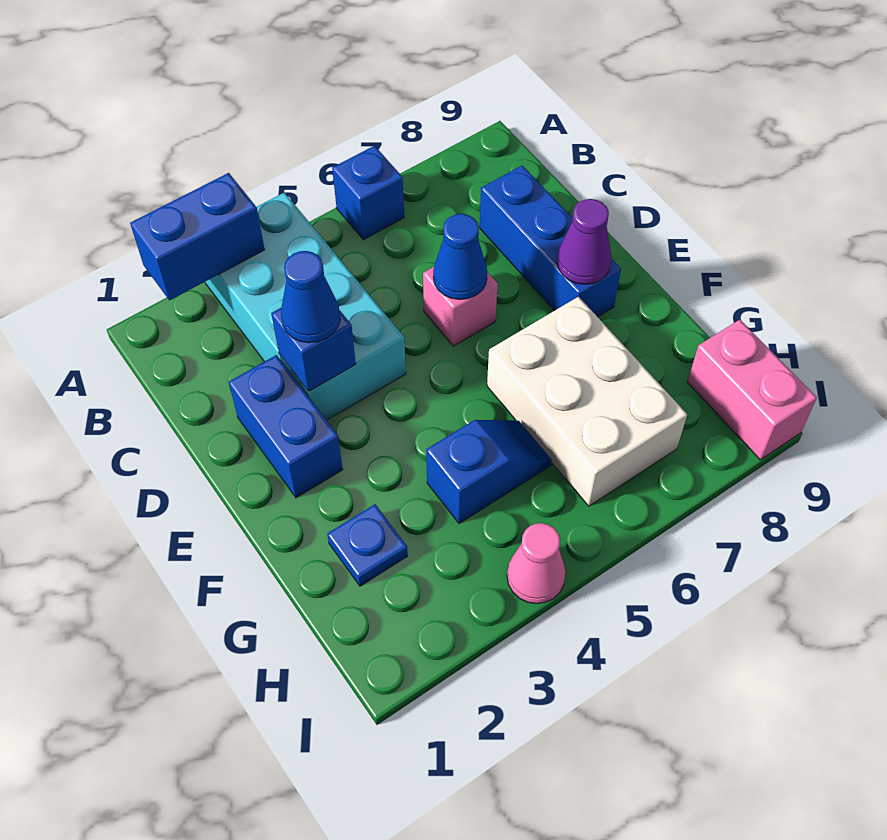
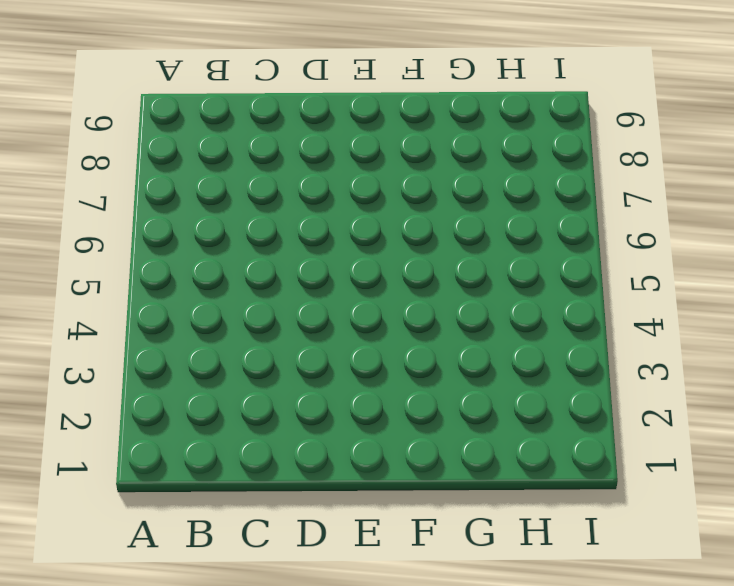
none -> cyan 2x4 brick [205,192,406,420]
none -> blue 1x1 brick [332,146,404,240]
none -> blue 1x3 brick [480,166,621,317]

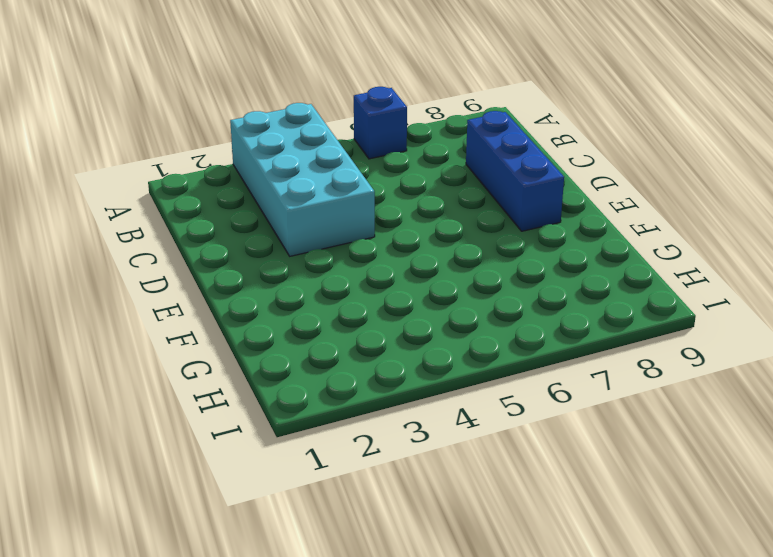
none -> blue 1x2 brick [229,355,343,498]
none -> pink 1x1 brick [423,267,498,346]
none -> white 2x3 brick [487,297,687,506]

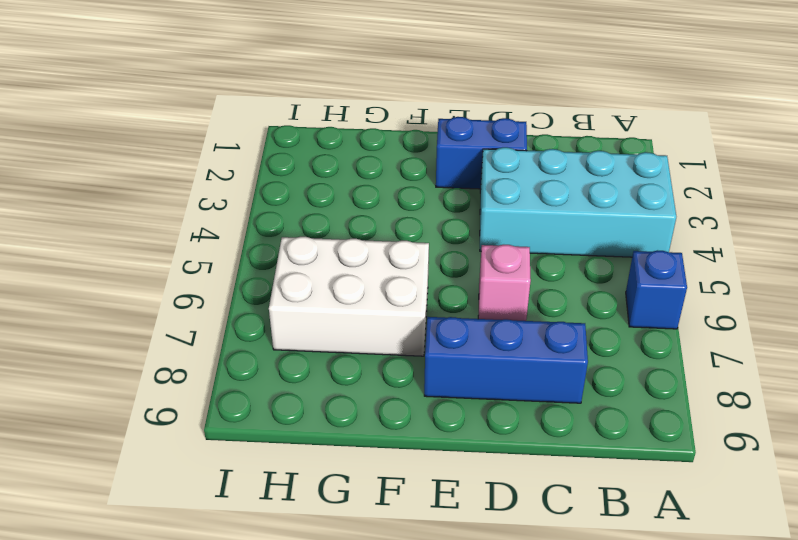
none -> blue 1x1 plate [327,504,408,586]
none -> blue 1x2 slope [426,420,552,524]
none -> pink 1x2 brick [687,320,817,460]

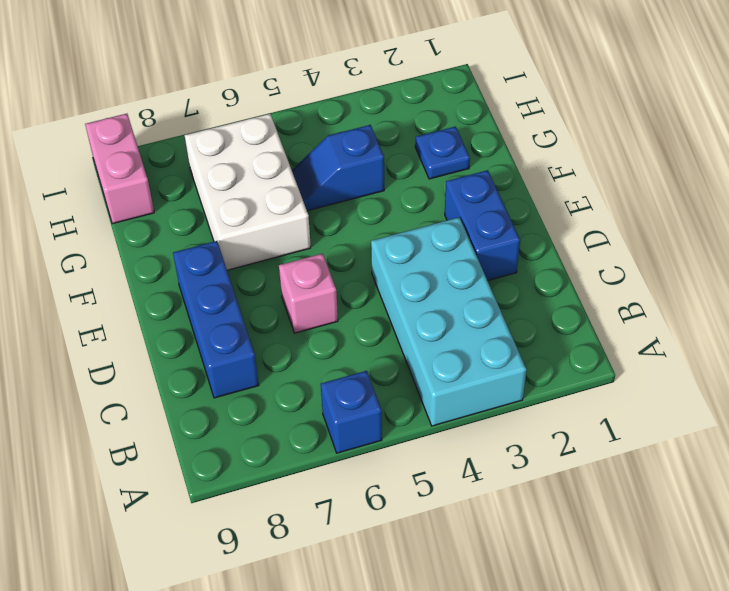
none -> pink 1x1 cone [507,523,566,604]
none -> blue 1x2 brick [130,173,265,300]
none -> blue 1x1 brick [271,308,356,391]

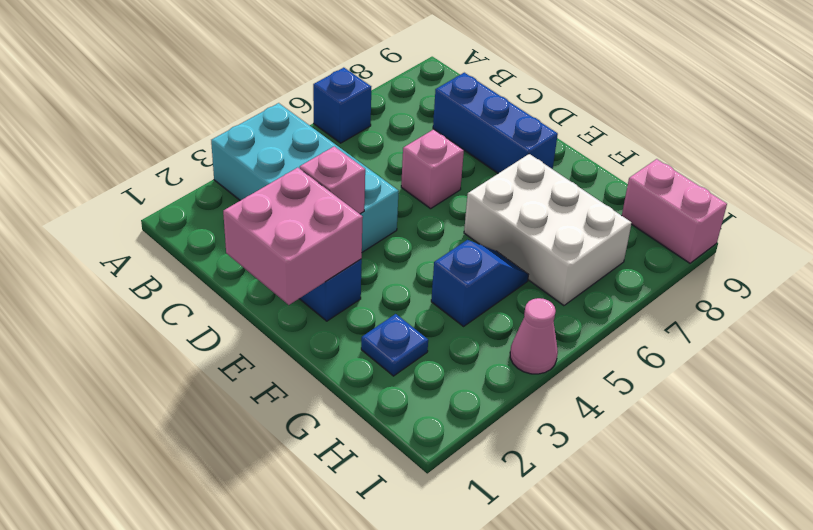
pink 2x2 brick [223,168,363,305] -> none
pink 1x1 brick [300,146,365,214] -> blue 1x1 brick [271,308,356,391]
none -> blue 1x2 brick [130,173,265,300]
none -> blue 1x1 cone [433,214,487,299]
none -> purple 1x1 cone [557,199,612,284]

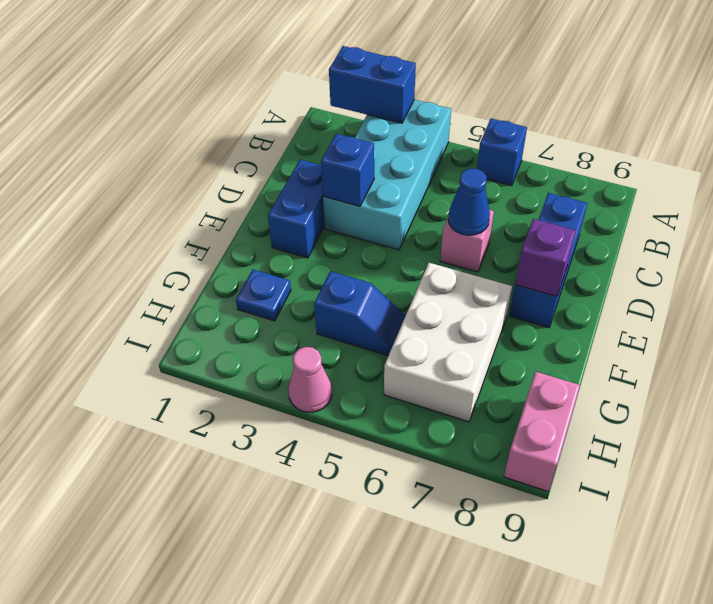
purple 1x1 brick [515,219,576,296] -> purple 1x1 cone [557,199,612,284]
none -> blue 1x1 cone [281,251,340,343]

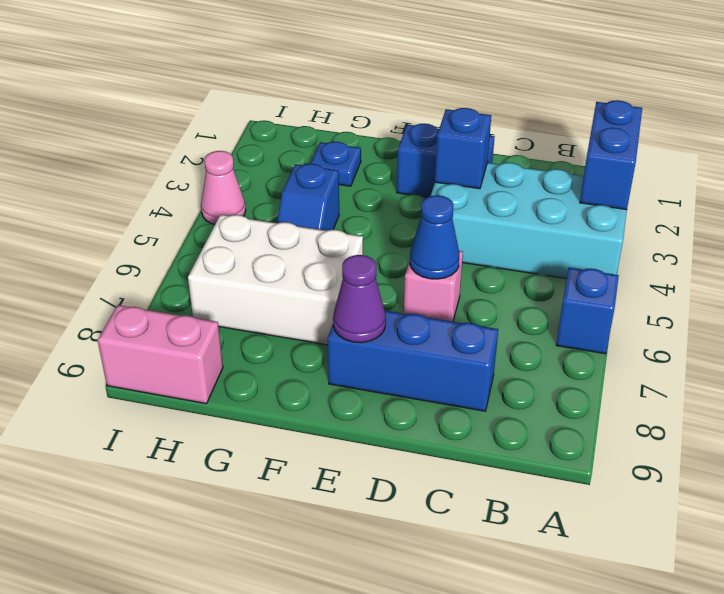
none -> blue 1x1 cone [281,251,340,343]

